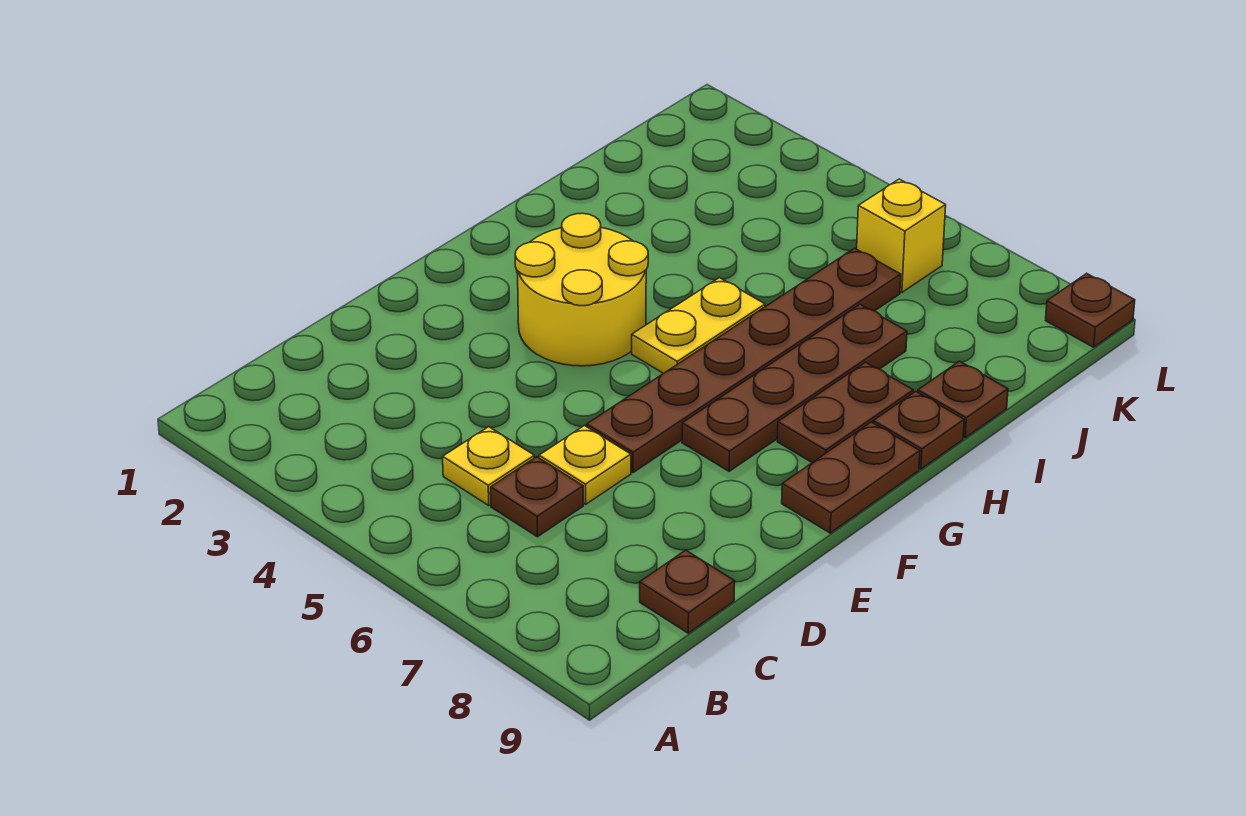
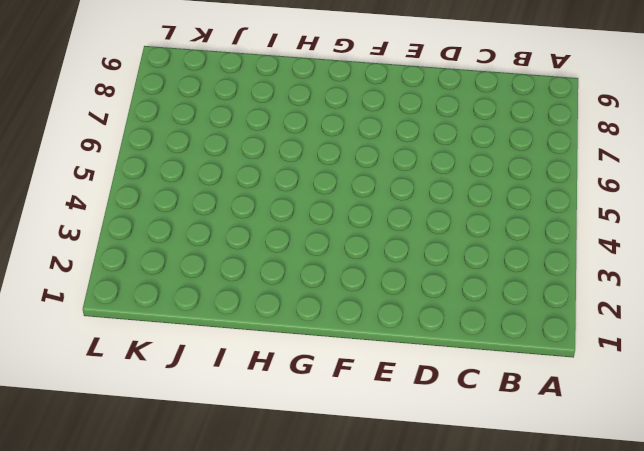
none -> yellow 1x1 plate [443,427,534,505]
none -> brown 1x1 plate [491,457,583,537]
none -> brown 1x1 plate [640,550,735,633]

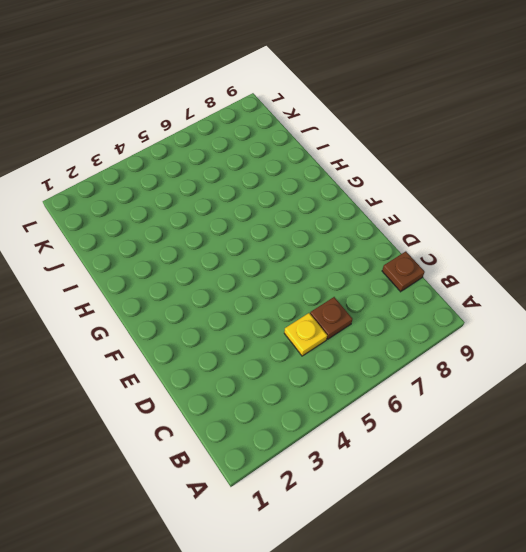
none -> yellow 1x1 plate [539,426,631,504]
none -> brown 1x6 plate [586,248,901,473]
none -> yellow 2x2 round brick [515,213,648,366]

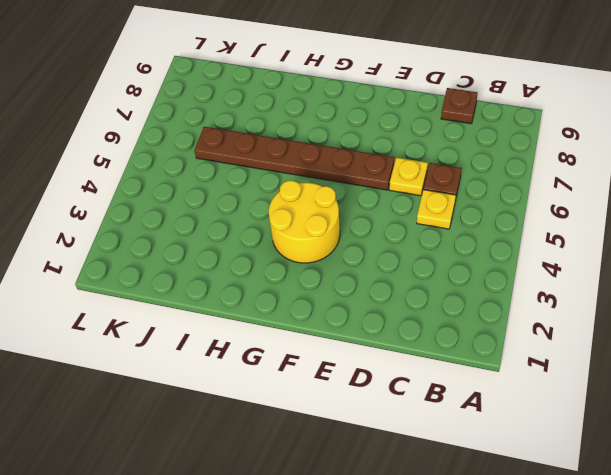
none -> brown 1x4 plate [682,305,907,471]
none -> brown 1x2 plate [782,422,920,533]
none -> yellow 1x2 plate [632,278,765,373]

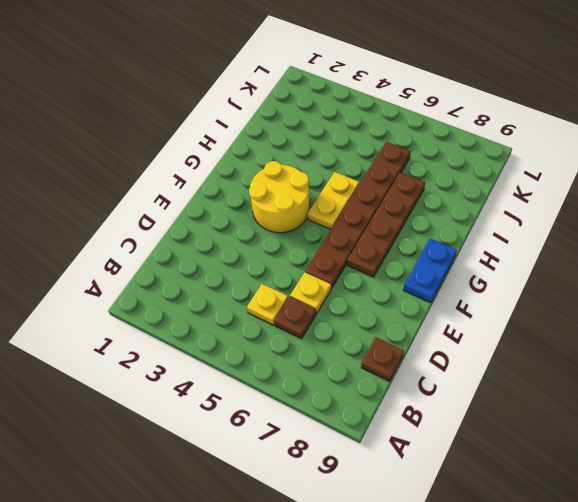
blue 1x2 plate [403,239,457,303] -> brown 1x2 plate [782,422,920,533]
none -> brown 1x2 plate [777,362,913,463]
none -> brown 1x1 plate [873,391,964,469]
none -> brown 1x1 plate [918,361,1008,438]

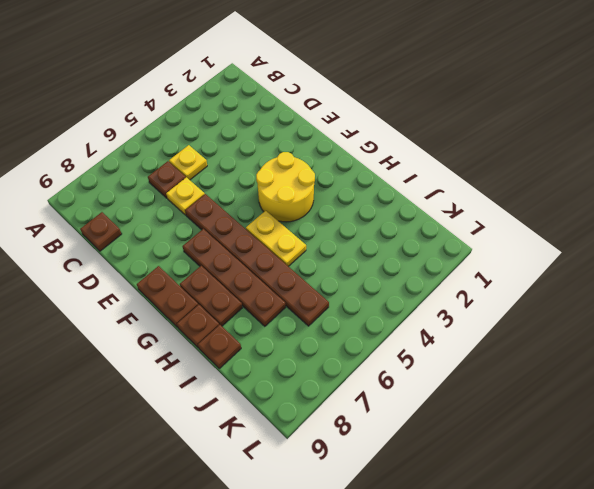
none -> yellow 1x1 brick [857,179,946,292]
none -> brown 1x1 plate [1046,273,1135,347]

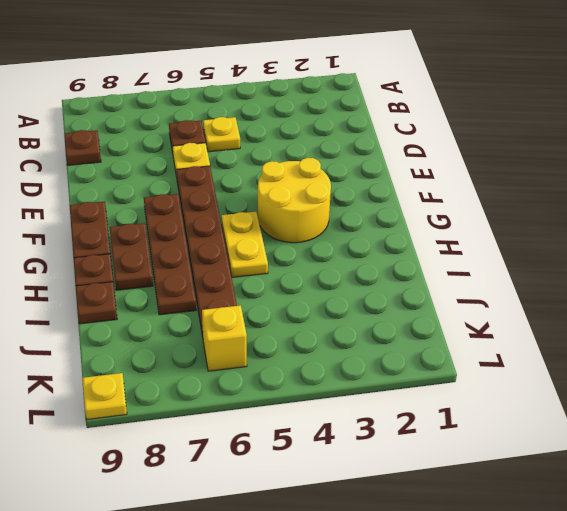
yellow 1x1 plate [82,373,127,419] -> brown 1x1 plate [1046,273,1135,347]

